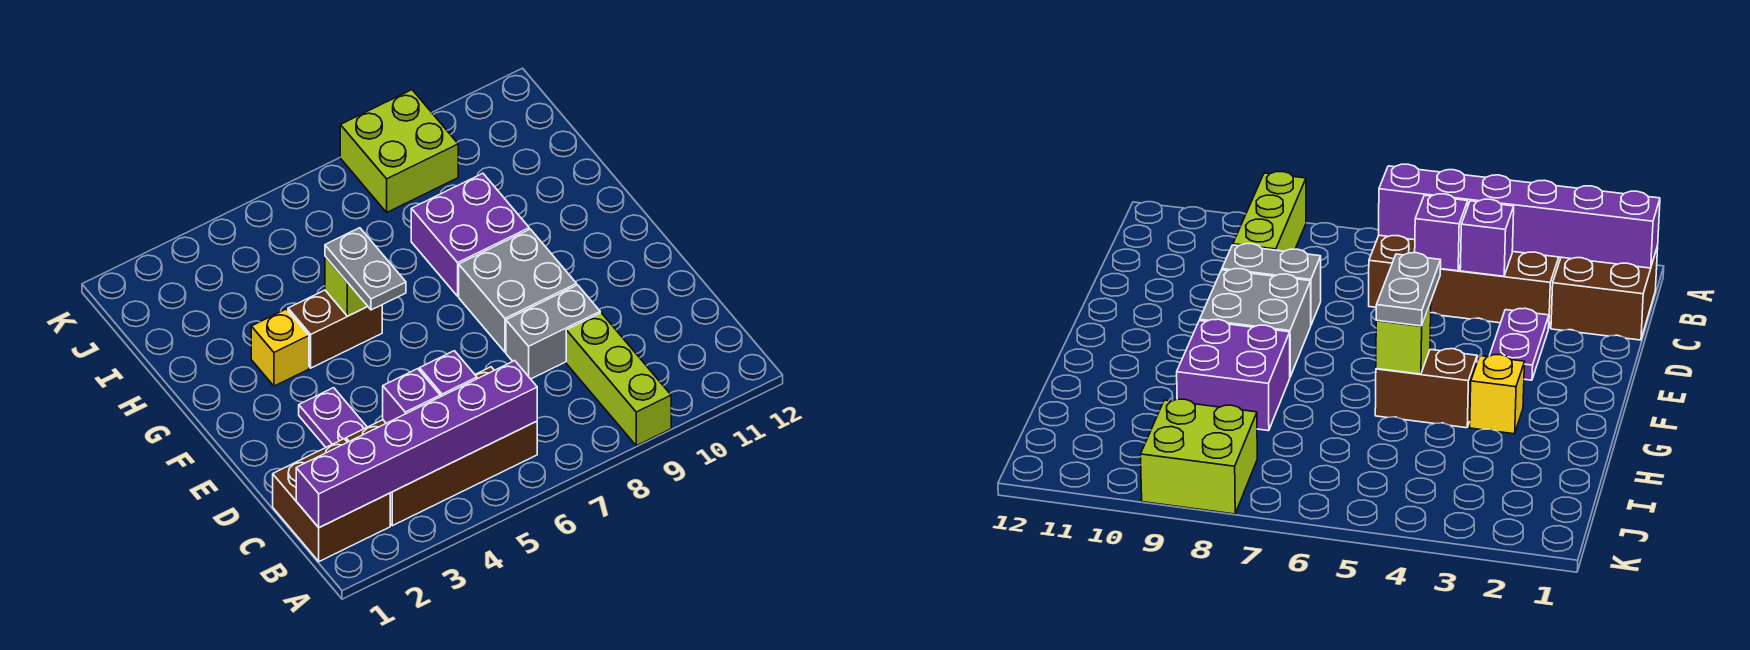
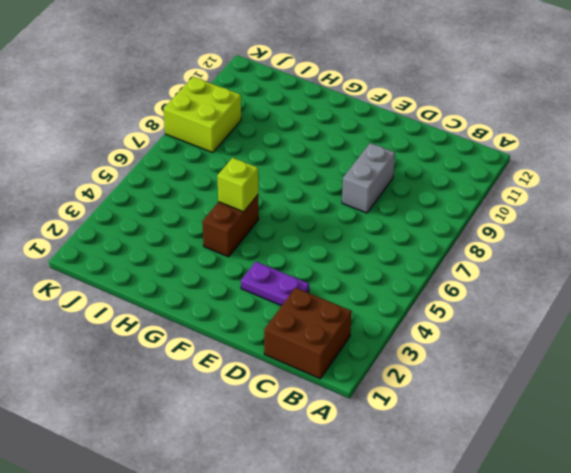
none -> lime 1x3 brick [566,313,671,446]
none -> brown 2x4 brick [346,367,537,526]
none -> grey 2x2 brick [459,229,577,352]

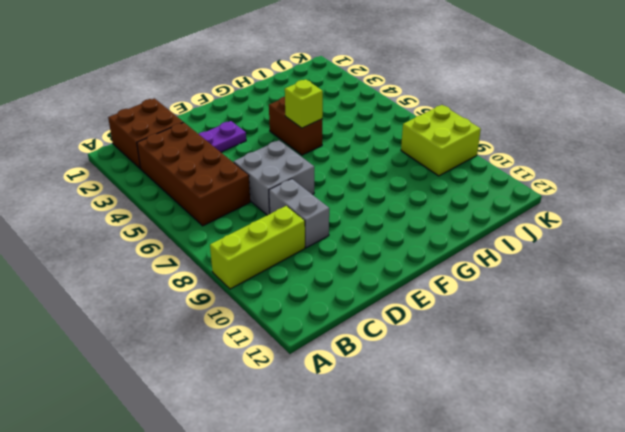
grey 2x2 brick [233,140,314,215] -> grey 2x2 brick moved to [459,229,577,352]
none -> yellow 1x1 brick [251,309,309,386]
none -> purple 2x2 brick [411,173,529,296]
none -> purple 1x6 brick [296,361,537,528]

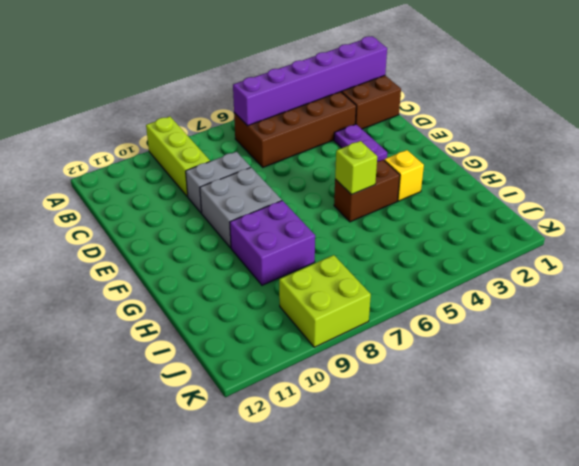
none -> purple 1x1 brick [383,369,440,423]
none -> purple 1x1 brick [419,351,477,397]
none -> grey 1x2 plate [325,228,406,310]

